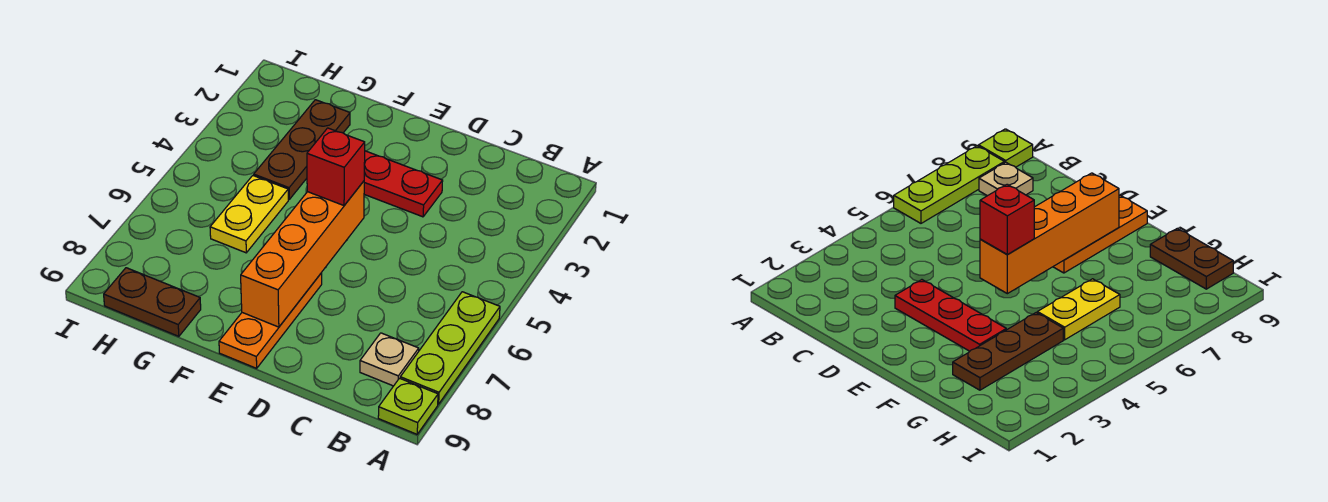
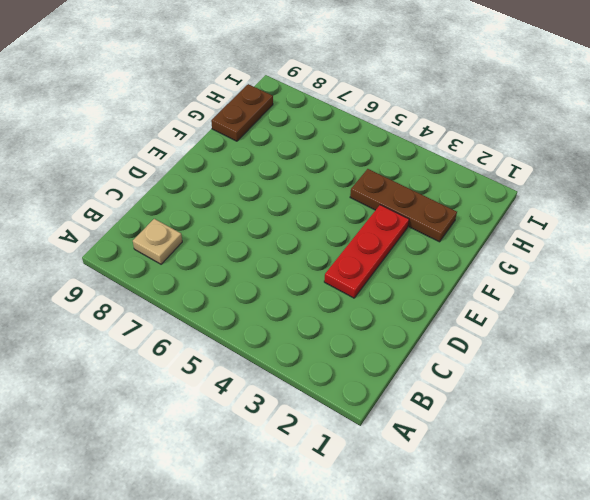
none -> lime 1x3 plate [400,292,500,404]
none -> lime 1x1 plate [378,378,438,434]

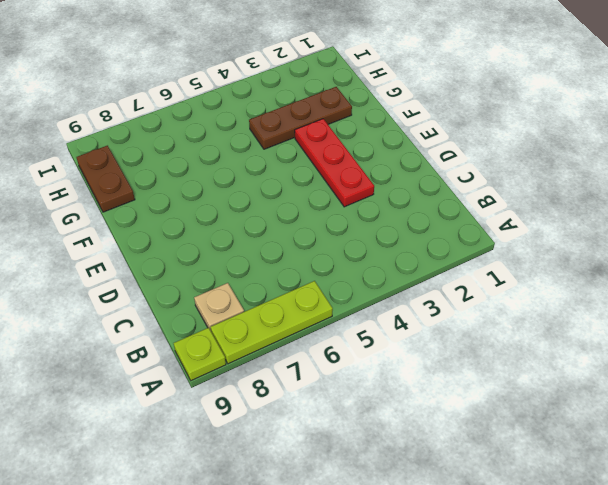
none -> orange 1x3 plate [219,273,322,368]
none -> yellow 1x2 plate [210,176,288,253]

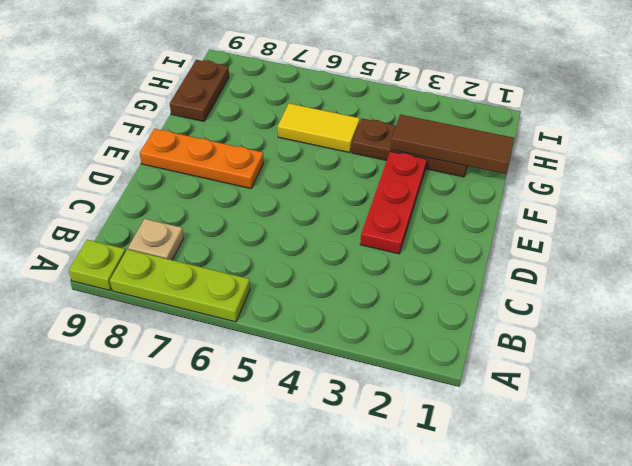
brown 1x3 tile [391,114,514,174] -> none
yellow 1x2 tile [278,103,360,153] -> yellow 1x2 plate [210,176,288,253]
none -> orange 1x4 brick [241,181,364,327]
none -> red 1x1 brick [307,128,365,206]

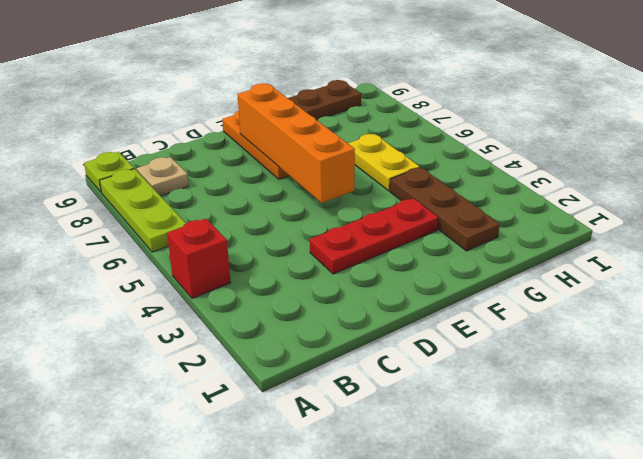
red 1x1 brick [167,219,231,298] -> red 1x1 brick moved to [307,128,365,206]

